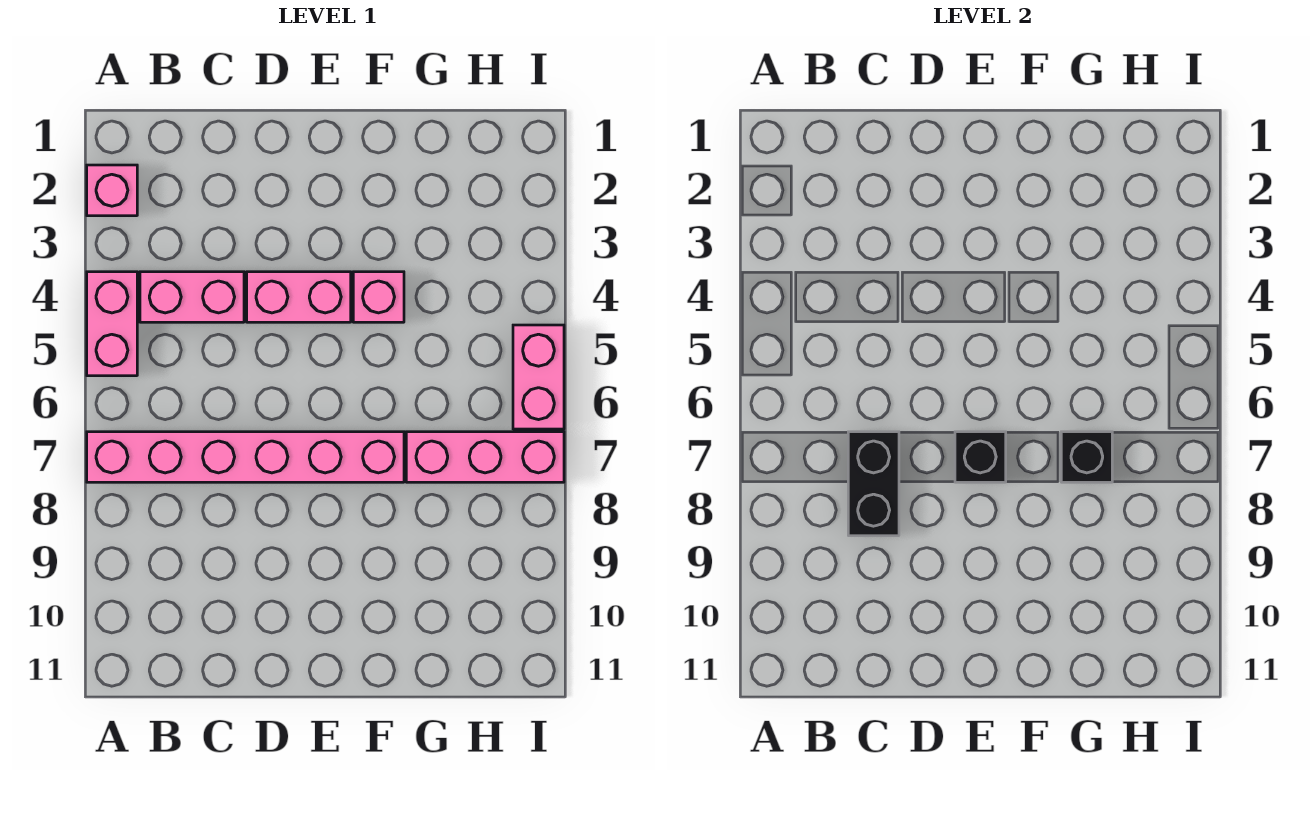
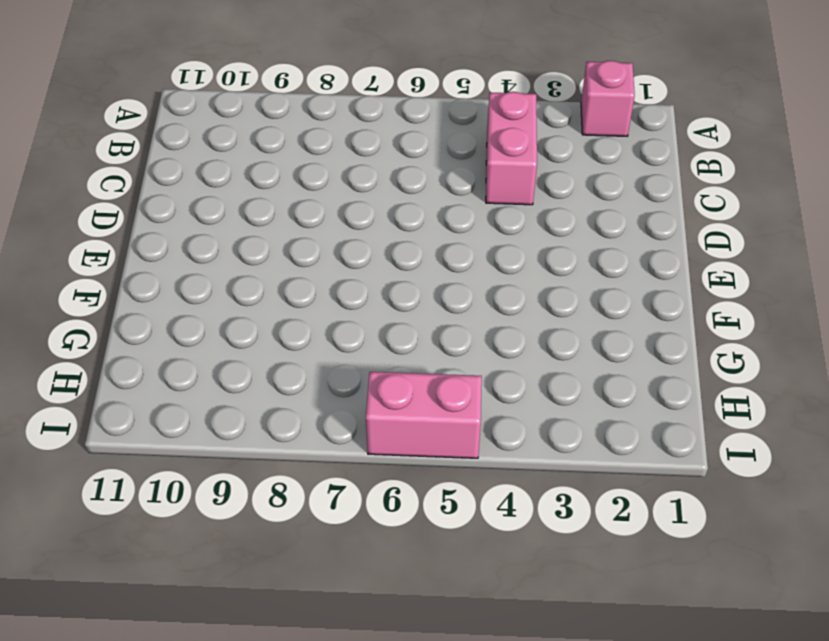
none -> pink 1x2 brick [87,272,137,376]
none -> pink 1x6 brick [87,432,404,482]

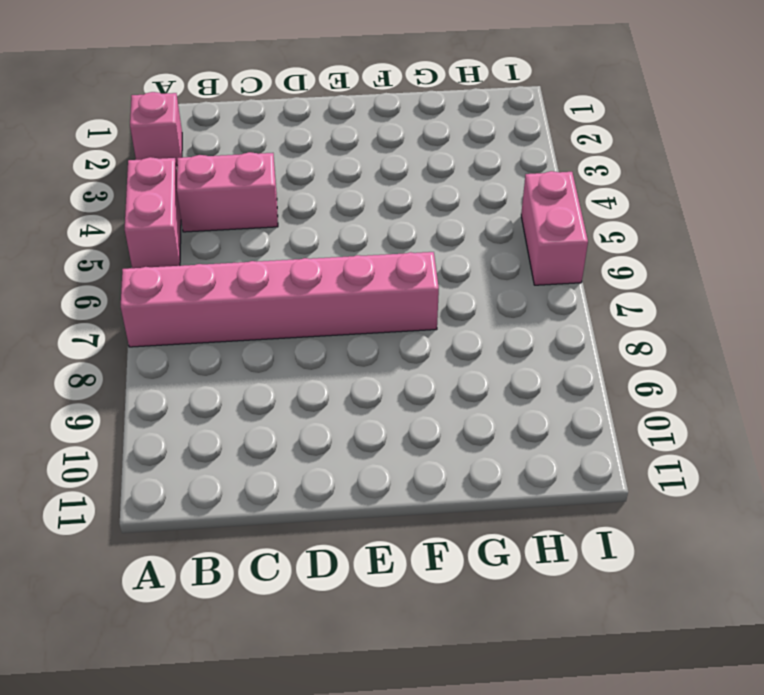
none -> pink 1x2 brick [247,272,351,322]
none -> pink 1x1 brick [353,272,404,322]

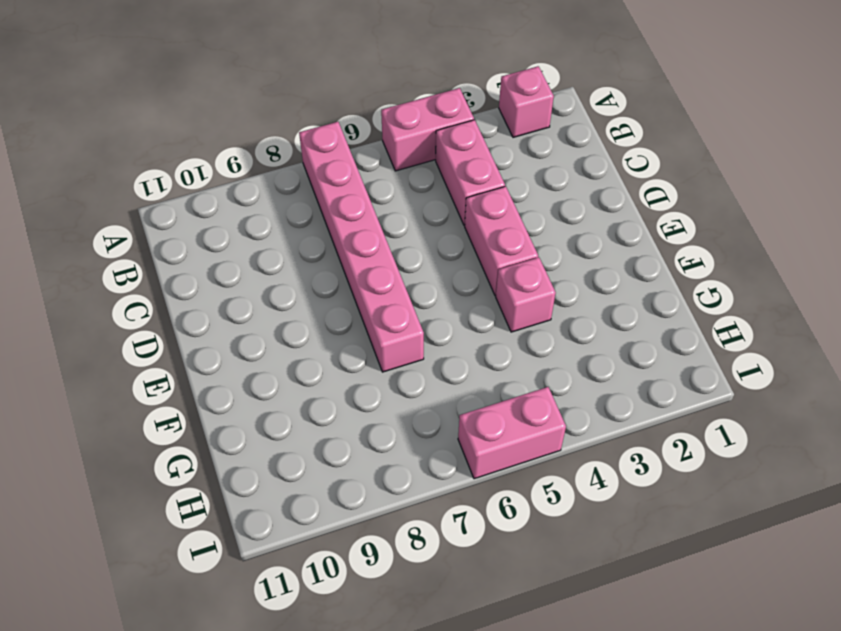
none -> pink 1x3 brick [406,432,564,482]
none -> black 1x2 brick [848,432,899,536]

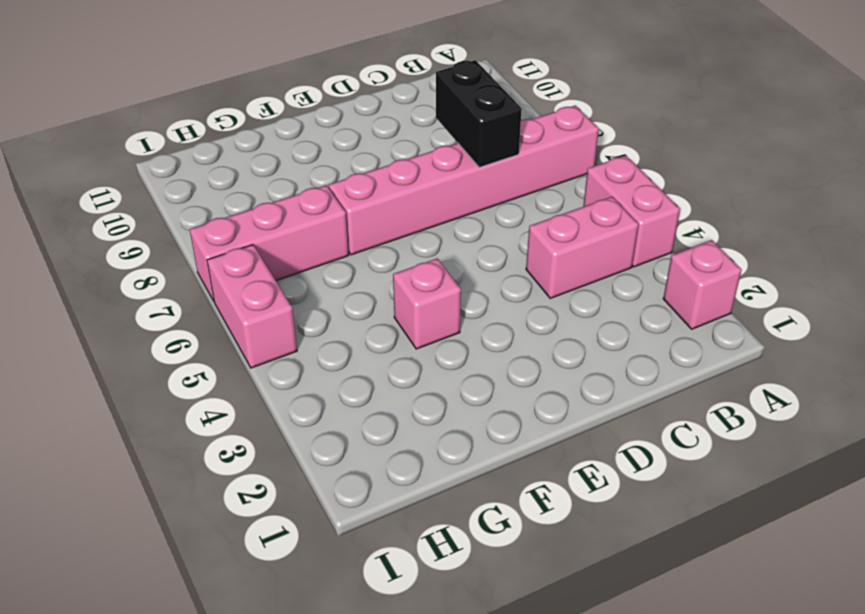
none -> pink 1x2 brick [247,272,351,322]
none -> black 1x1 brick [955,432,1006,482]

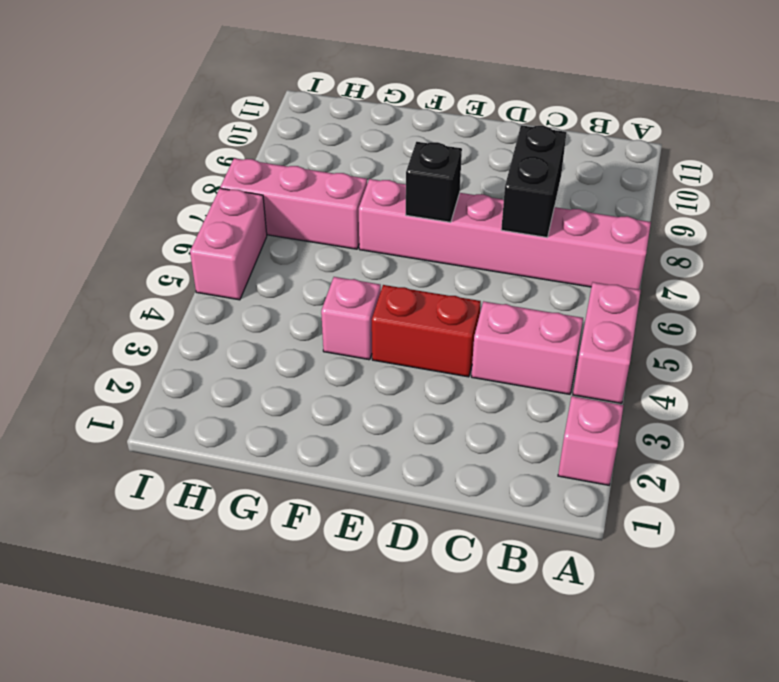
red 1x2 brick [372,285,481,377] -> pink 1x2 brick [247,272,351,322]
none -> black 1x1 brick [1061,432,1112,482]

